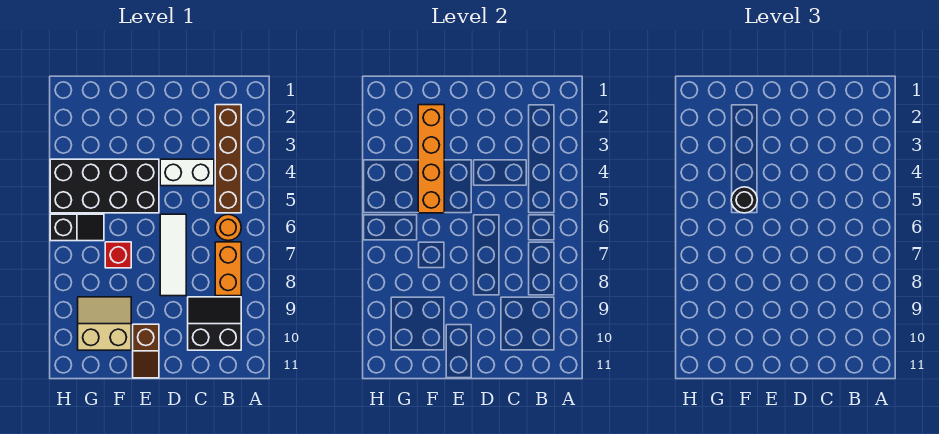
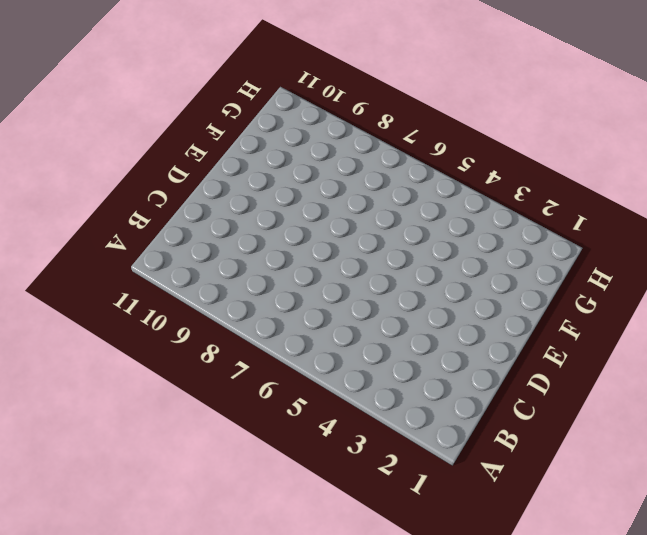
none -> brown 1x4 brick [215,105,241,213]
none -> orange 1x1 round brick [215,214,241,241]
none -> orange 1x2 brick [215,242,241,296]

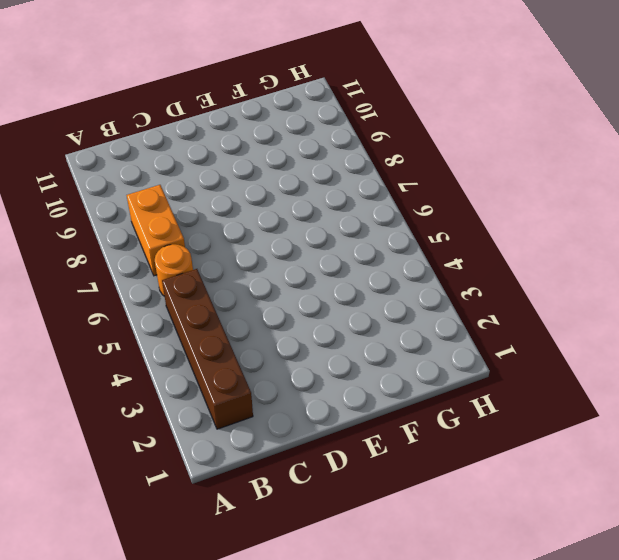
none -> black 2x2 slope [188,297,241,350]
none -> white 1x2 brick [160,159,214,186]
none -> white 1x3 tile [160,214,186,296]

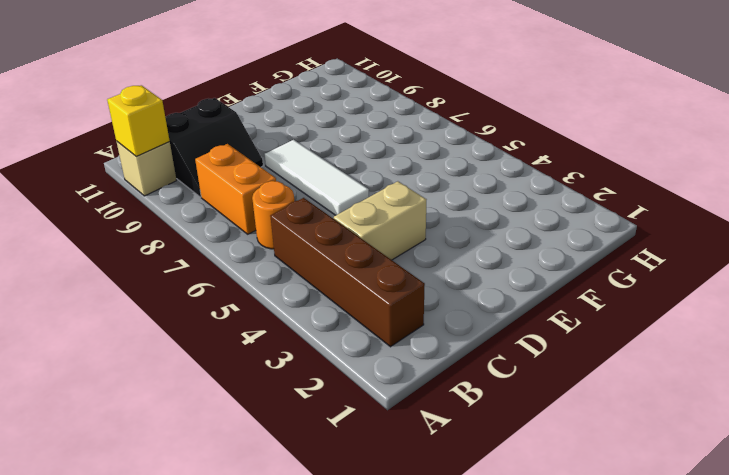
tan 1x1 brick [116,141,177,196] -> none
yellow 1x1 brick [107,85,170,157] -> none
tan 1x2 brick [334,181,426,260] -> white 1x2 brick [160,159,214,186]
none -> black 2x4 brick [50,159,159,213]
none -> brown 1x2 slope [133,324,159,378]
none -> red 1x1 brick [105,242,131,268]

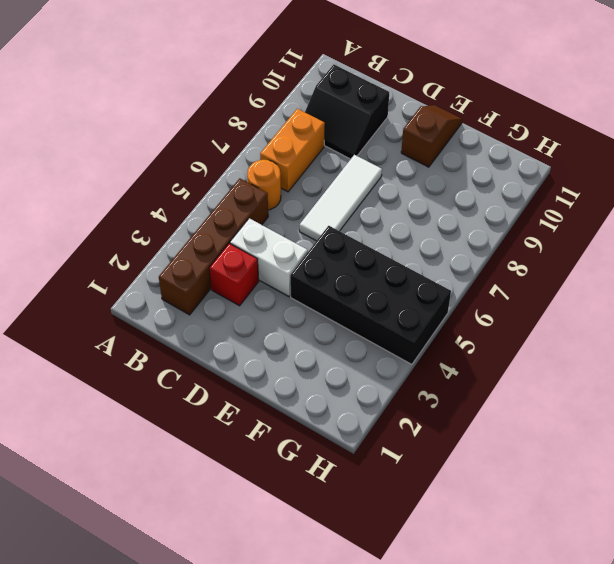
red 1x1 brick [210,243,259,306] -> red 1x1 brick moved to [105,242,131,268]
none -> tan 2x2 slope [78,297,131,350]
none -> black 1x2 slope [50,214,104,241]
none -> orange 1x4 brick [418,105,444,213]

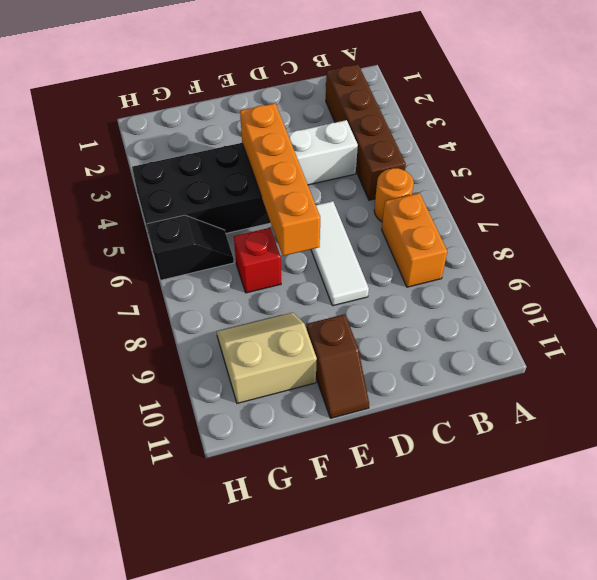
orange 1x4 brick [240,103,320,256] -> orange 1x4 brick moved to [418,105,444,213]
none -> black 2x2 slope [188,297,241,350]
none -> black 1x1 round brick [731,187,757,213]

